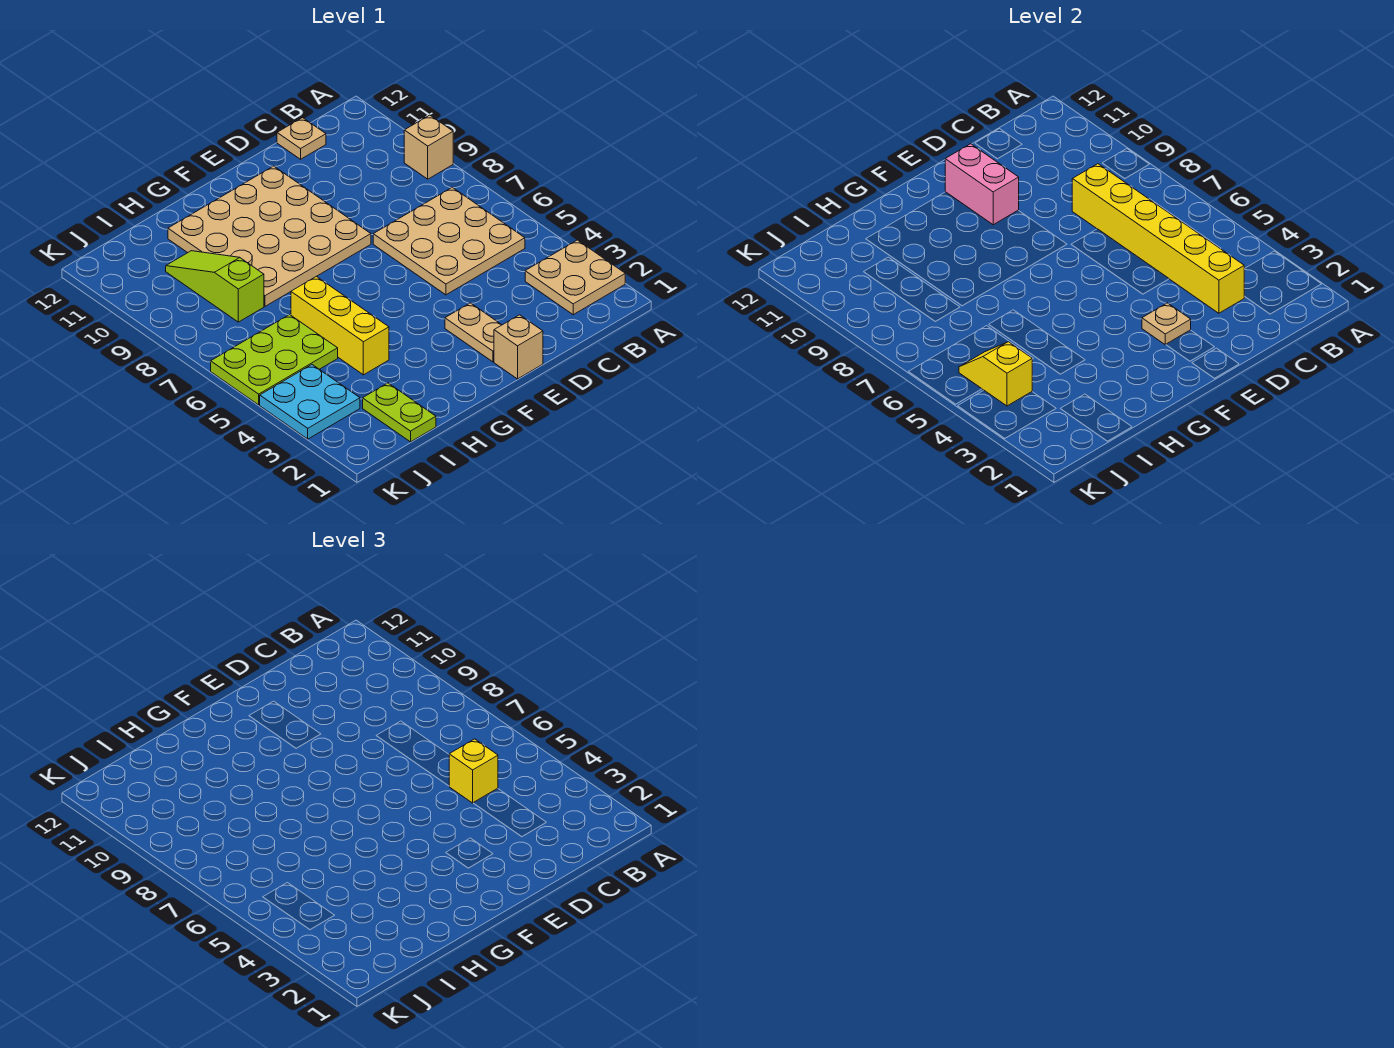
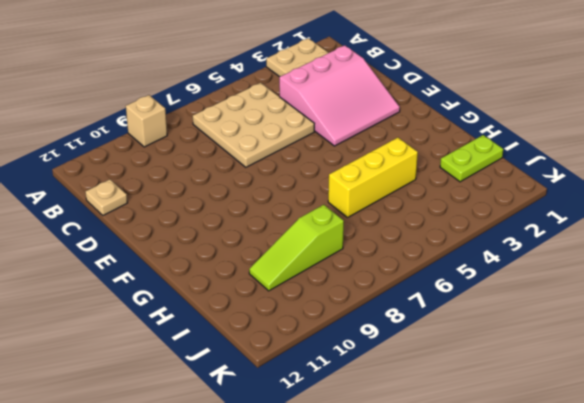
pink 3x3 slope [279,45,400,146] -> tan 1x2 plate [445,303,501,362]
none -> tan 1x1 brick [494,315,543,379]
none -> tan 4x4 plate [168,166,371,306]
none -> lime 2x3 plate [211,315,338,405]

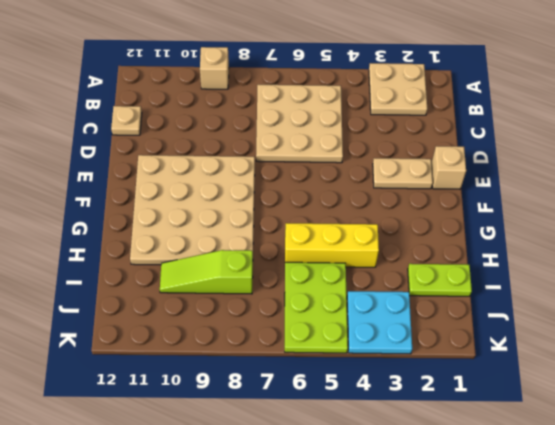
none -> yellow 1x6 brick [1072,164,1244,313]
none -> tan 1x1 plate [1142,303,1191,345]
none -> pink 1x2 brick [945,144,1019,225]

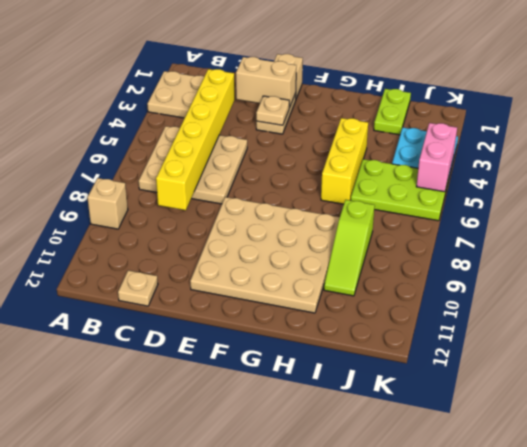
tan 1x2 brick [236,57,296,108] -> none
pink 1x2 brick [416,123,457,192] -> pink 1x2 brick moved to [945,144,1019,225]
none -> yellow 1x2 slope [959,342,1032,406]
none -> yellow 1x1 brick [449,739,498,803]

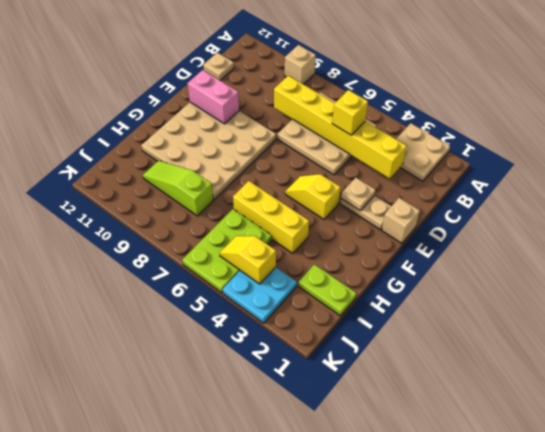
yellow 1x2 slope [285,174,341,219] -> none

